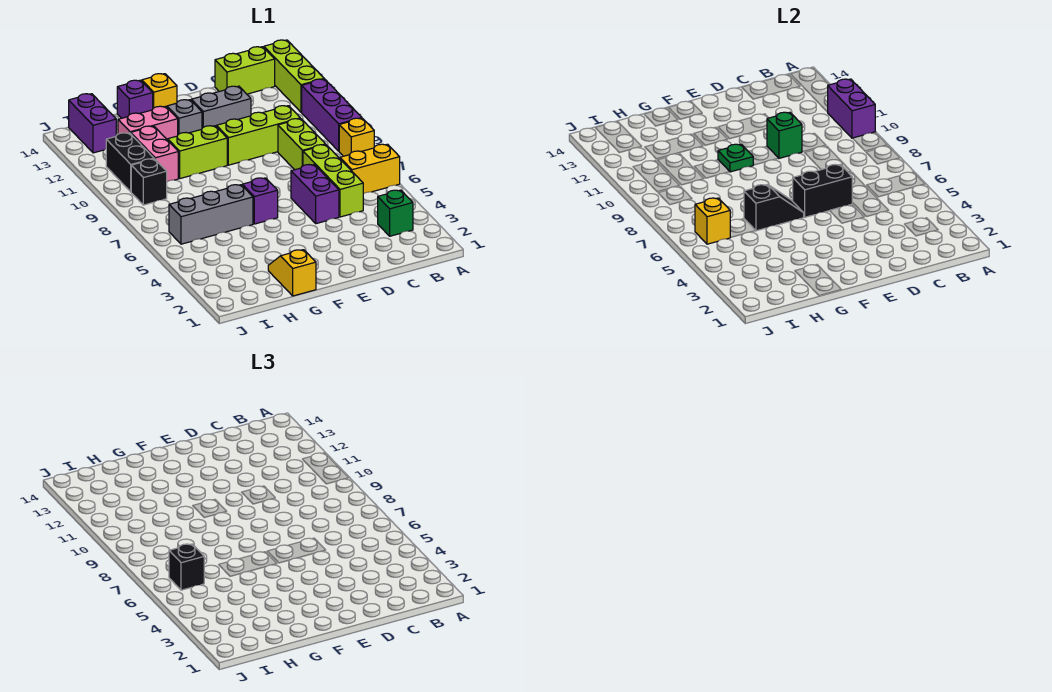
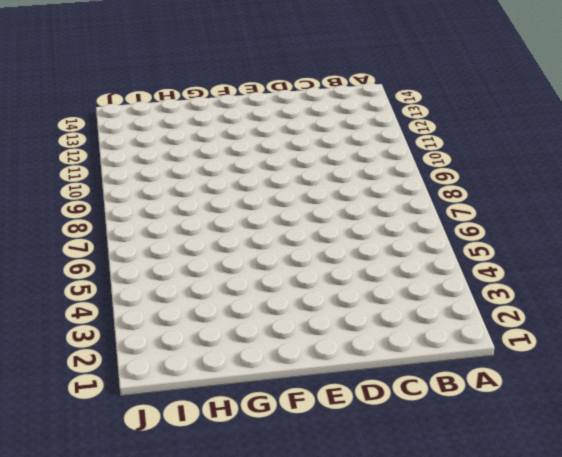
none -> yellow 1x2 brick [340,144,400,194]
none -> yellow 1x1 brick [339,118,374,156]
none -> purple 1x3 brick [302,79,362,151]
none -> lime 1x3 brick [264,40,324,112]

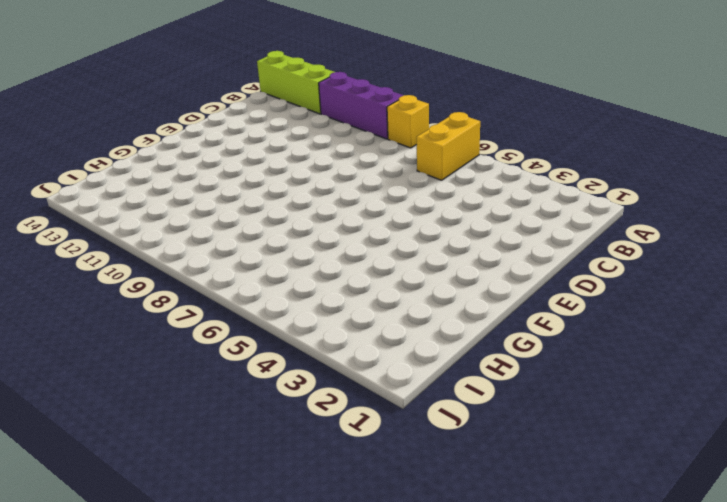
none -> green 1x1 brick [378,190,413,236]
none -> lime 1x2 brick [215,47,275,94]
none -> lime 1x3 brick [303,145,363,217]
none -> lime 1x2 brick [278,119,326,170]

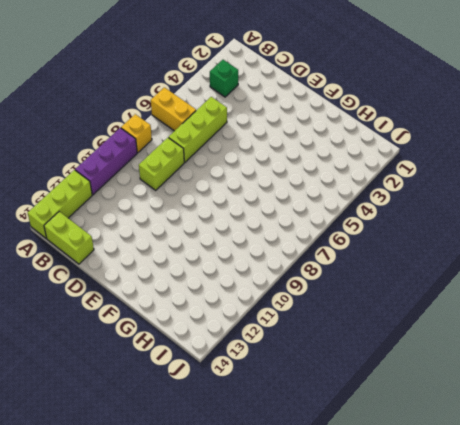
none -> lime 1x3 brick [216,106,300,165]
none -> purple 1x2 brick [291,165,339,224]
none -> grey 1x2 brick [191,86,251,128]
none -> purple 1x1 brick [242,178,278,224]

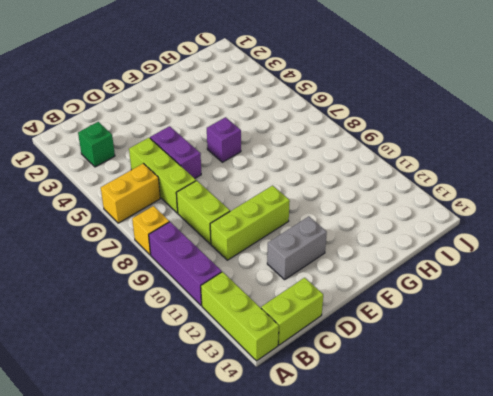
none -> lime 1x2 brick [168,126,227,178]
none -> grey 1x1 brick [167,100,202,134]
none -> yellow 1x1 brick [142,74,177,108]
none -> yellow 1x2 slope [268,250,316,296]

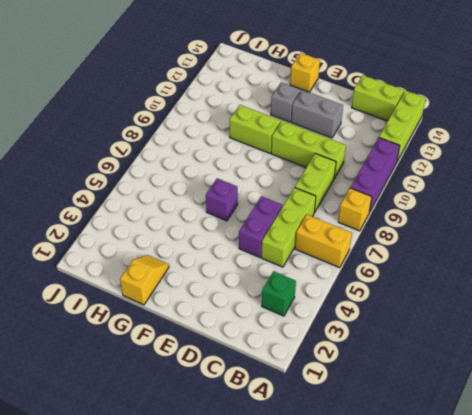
none -> grey 1x3 brick [169,185,253,244]
none -> pink 1x2 brick [118,106,178,140]
none -> purple 1x1 brick [117,80,153,118]
none -> pink 1x2 brick [131,126,178,182]

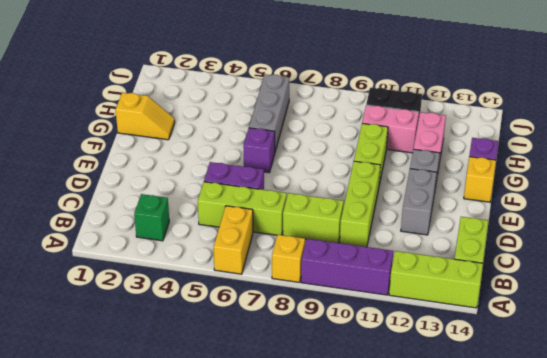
none -> black 1x1 brick [131,159,167,205]
none -> purple 1x2 brick [69,94,116,153]
none -> purple 1x2 brick [828,79,875,138]
none -> black 1x2 brick [793,165,852,217]

